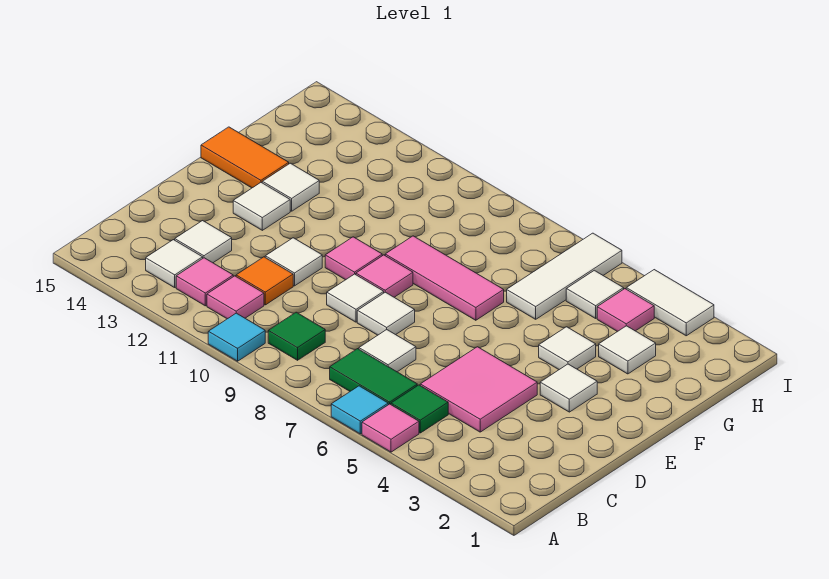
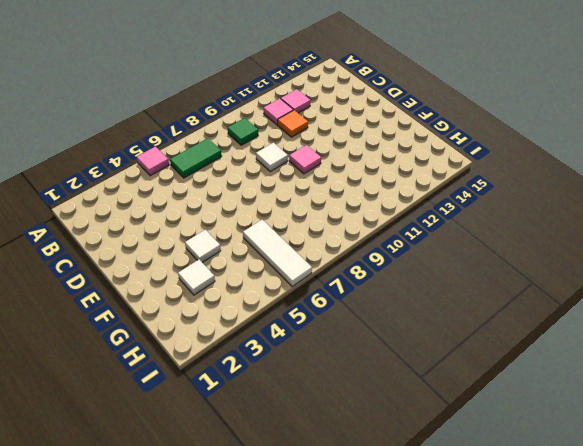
none -> cyan 1x1 tile [331,386,388,434]
none -> cyan 1x1 tile [208,313,265,361]
none -> green 1x1 tile [391,385,448,433]

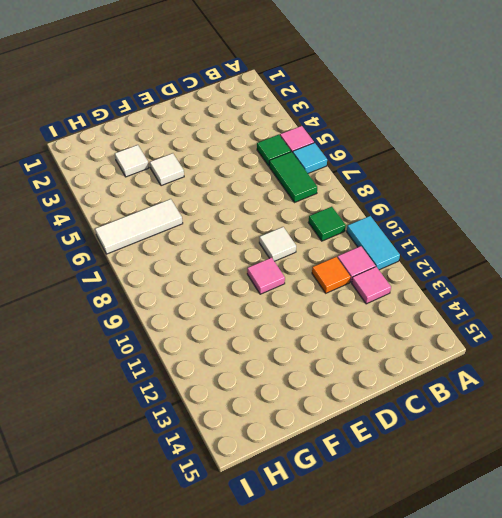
cyan 1x2 tile [347,216,400,270] -> cyan 1x1 tile [208,313,265,361]
none -> white 1x1 tile [146,240,203,288]
none -> pink 2x2 tile [420,347,537,432]
none -> white 1x1 tile [359,330,416,372]

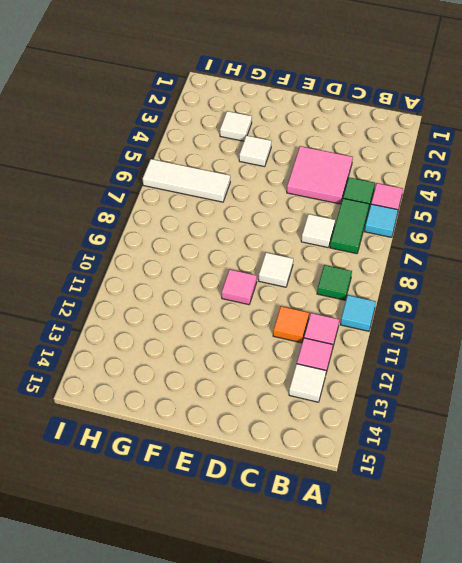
none -> white 1x1 tile [175,221,232,263]
none -> white 1x1 tile [357,292,415,335]
none -> white 1x1 tile [265,238,322,286]

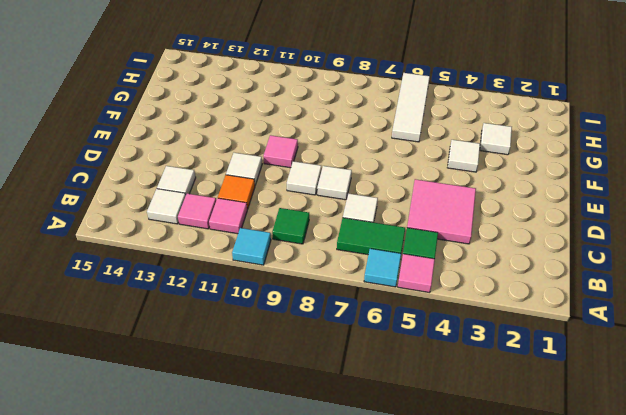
none -> white 1x1 tile [540,364,597,412]
none -> pink 1x1 tile [356,255,413,297]
none -> white 1x1 tile [233,183,290,230]

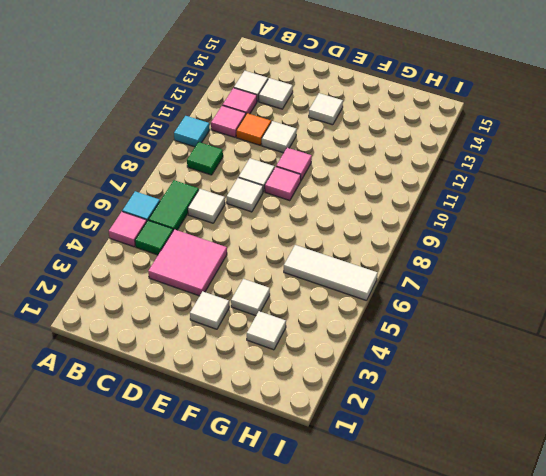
none -> pink 1x3 tile [385,236,504,320]
none -> white 1x1 tile [262,163,319,211]
none -> orange 1x2 tile [201,127,289,188]

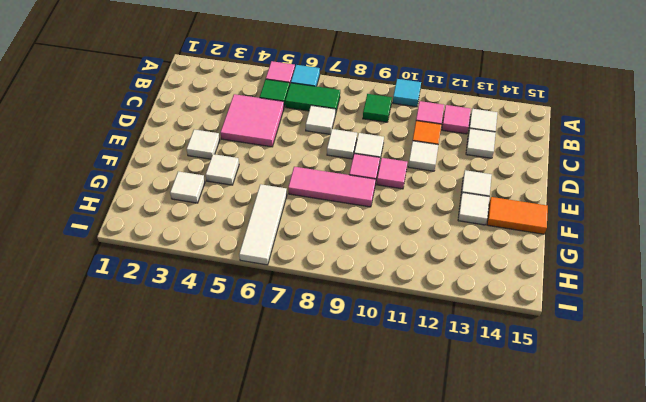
none -> pink 1x1 tile [597,289,654,332]
none -> white 1x1 tile [566,270,624,318]
none -> white 1x2 tile [626,270,714,336]

